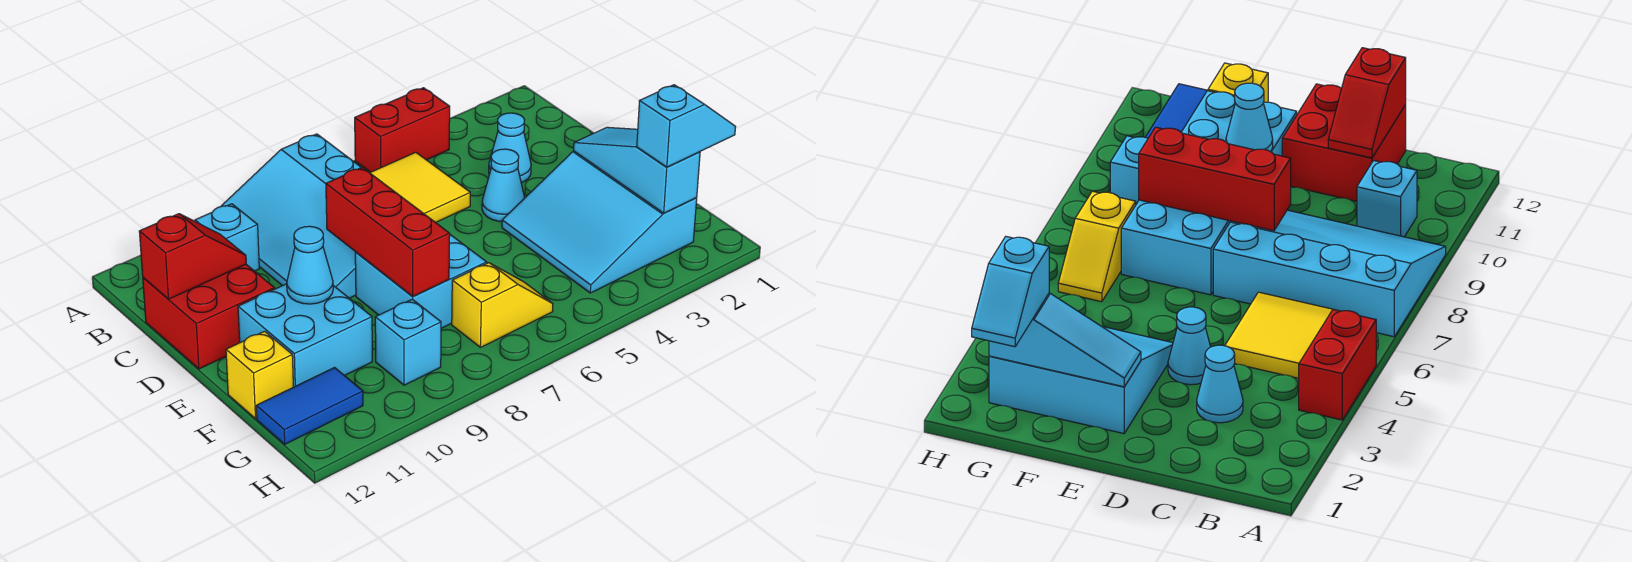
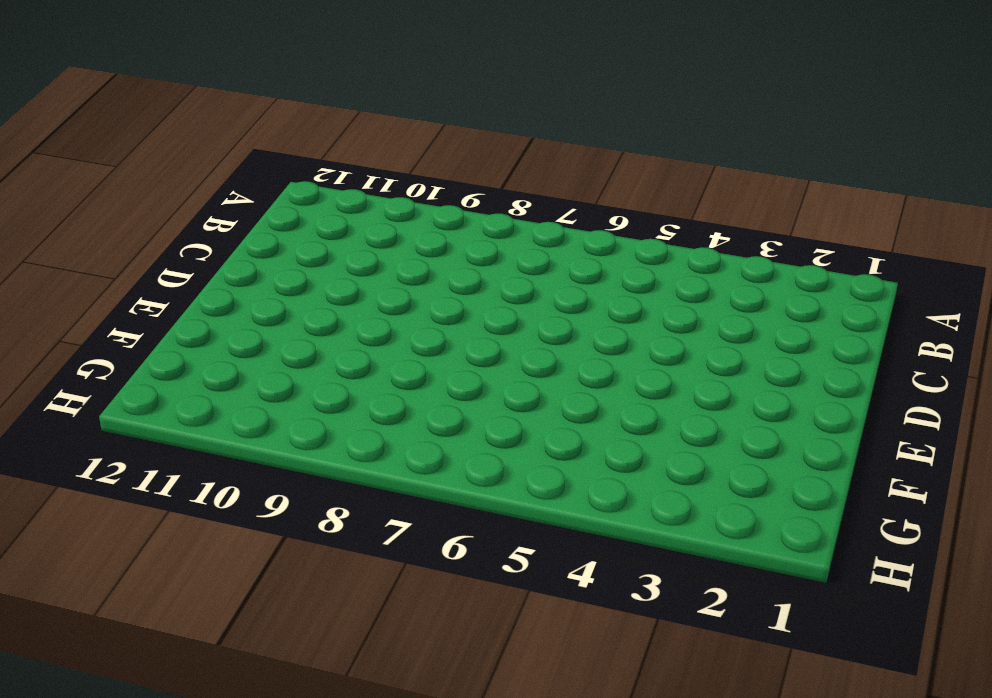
none -> red 1x2 brick [355,88,450,172]
none -> cyan 3x4 slope [222,134,361,298]
none -> yellow 2x2 tile [370,152,470,223]

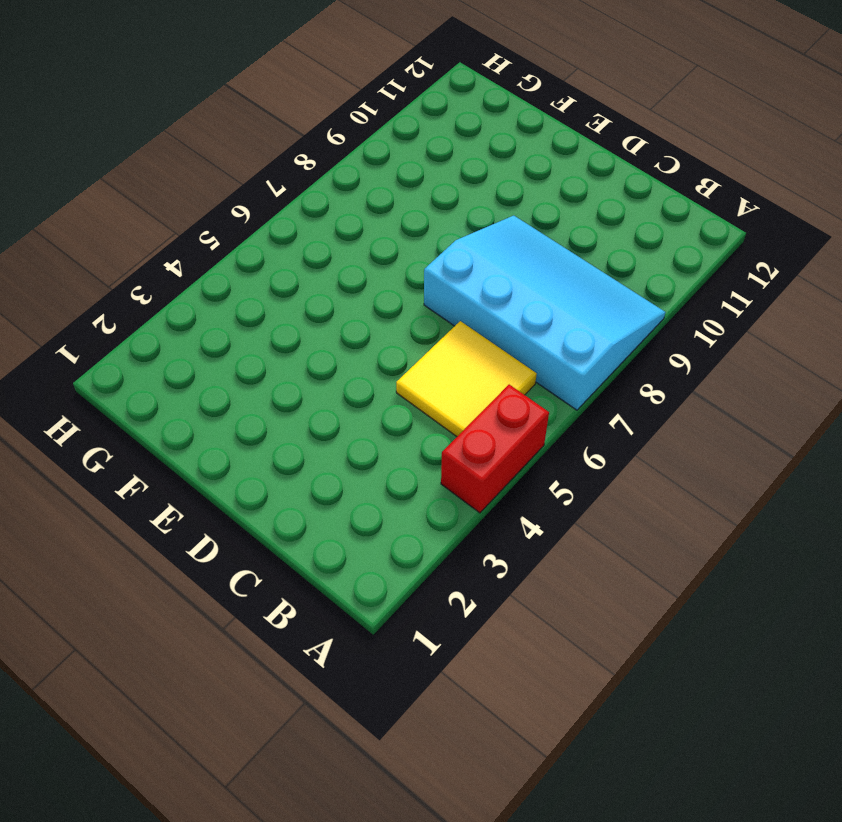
none -> cyan 1x1 brick [195,204,259,271]
none -> cyan 1x1 cone [489,113,531,183]
none -> red 2x2 brick [143,264,275,369]

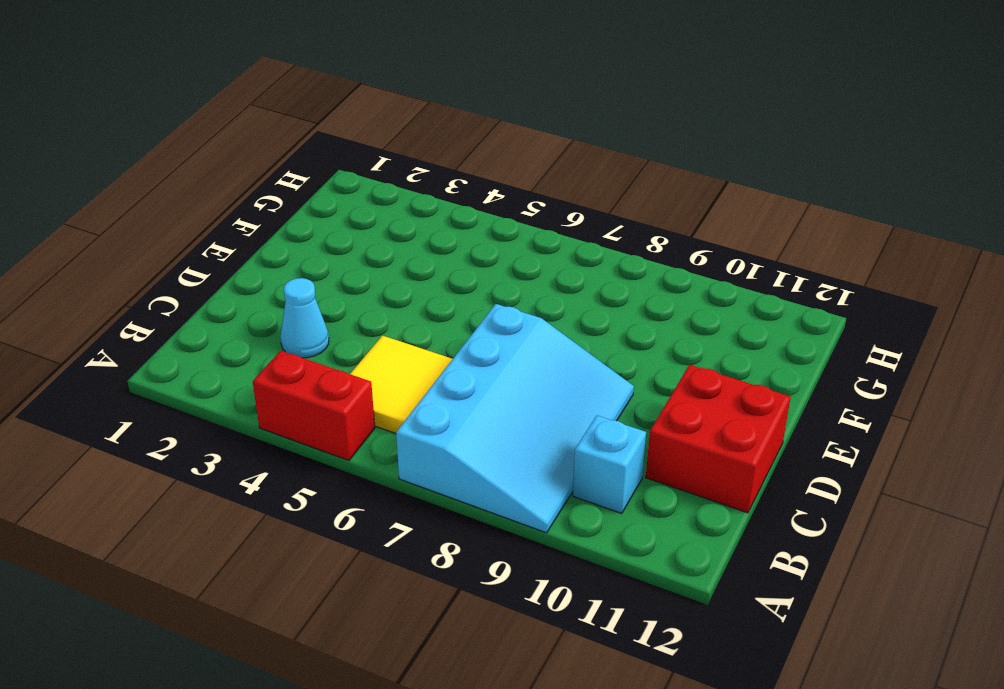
none -> cyan 1x1 cone [482,149,525,222]
none -> cyan 3x3 slope [502,151,697,293]
none -> cyan 2x2 brick [355,235,487,328]

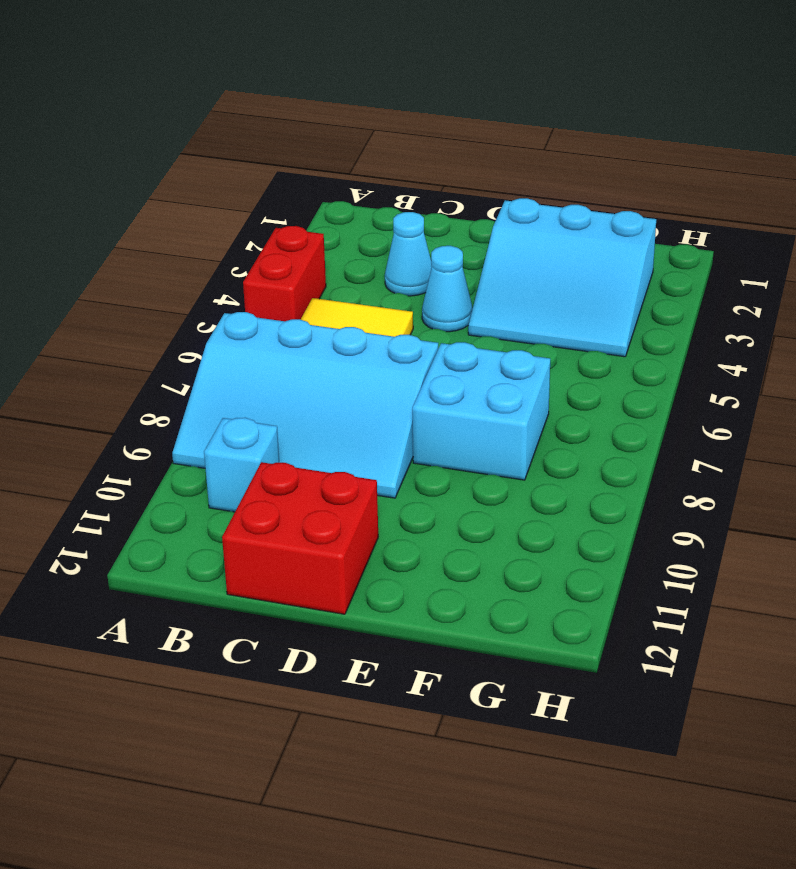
none -> cyan 2x2 brick [238,284,372,387]
none -> yellow 1x1 brick [226,331,293,419]
none -> yellow 1x2 slope [452,263,553,347]

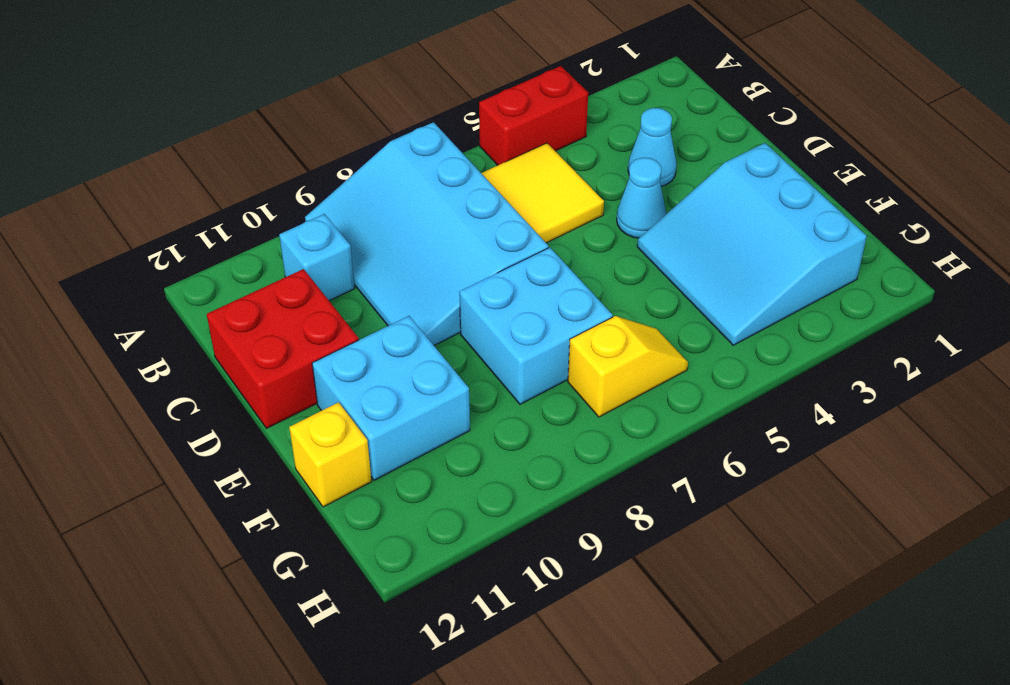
none -> cyan 1x1 brick [375,299,441,385]
none -> blue 1x2 tile [256,368,363,444]
none -> red 1x2 slope [139,214,246,299]

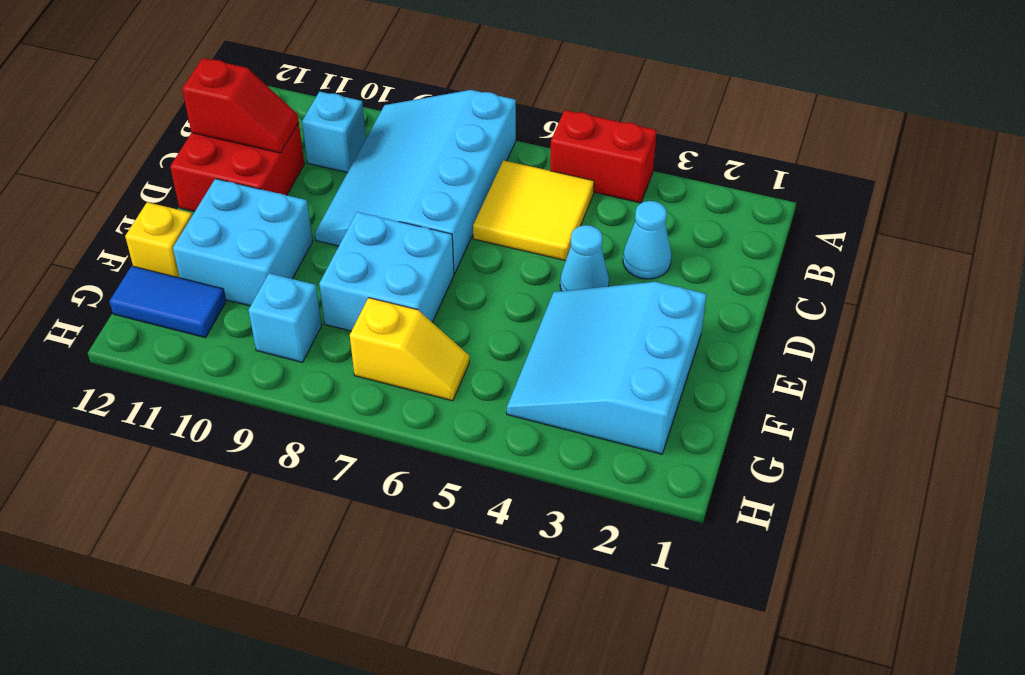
none -> red 1x3 brick [326,168,450,297]
none -> cyan 1x3 slope [574,127,700,213]
none -> cyan 1x1 cone [287,226,333,304]

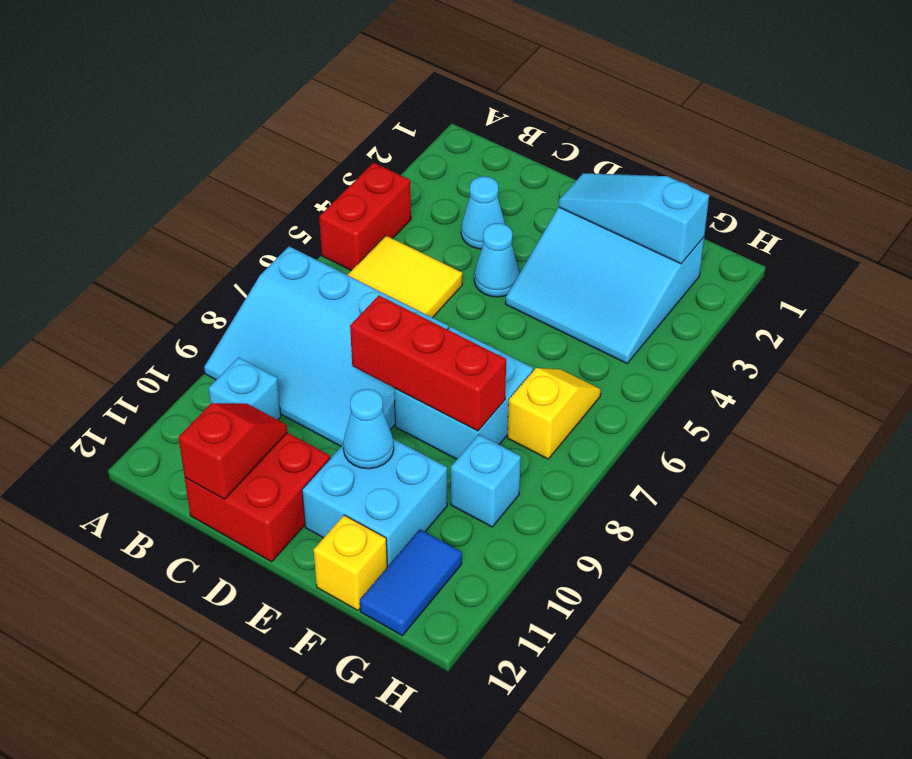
none -> cyan 1x2 slope [637,85,735,167]

